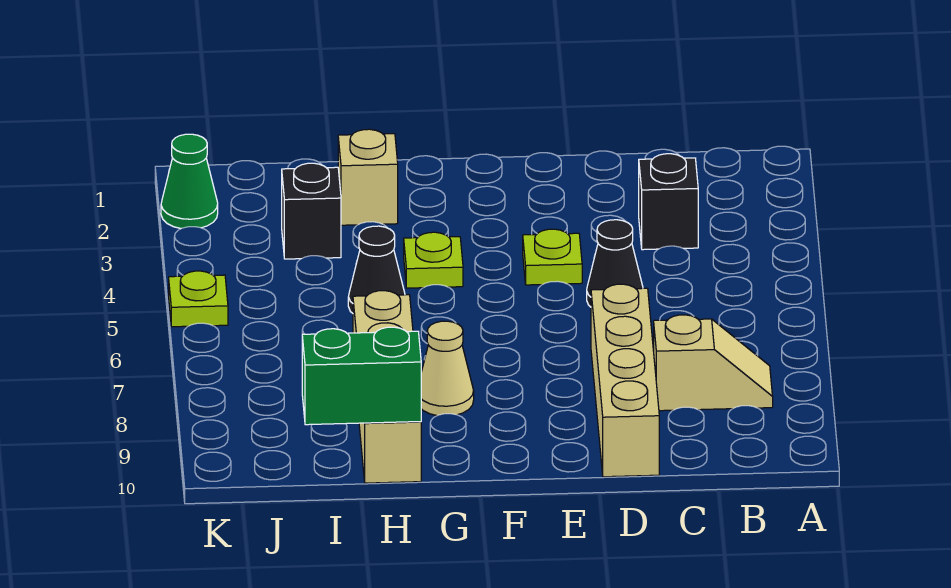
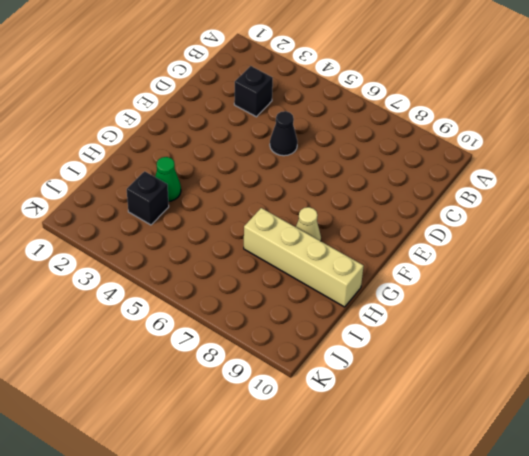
green 1x1 cone [155,157,181,202] -> green 1x1 cone moved to [161,134,218,229]
none -> tan 1x2 slope [654,315,773,411]
none -> tan 1x4 brick [591,284,659,477]
none -> lime 1x1 plate [523,229,582,285]

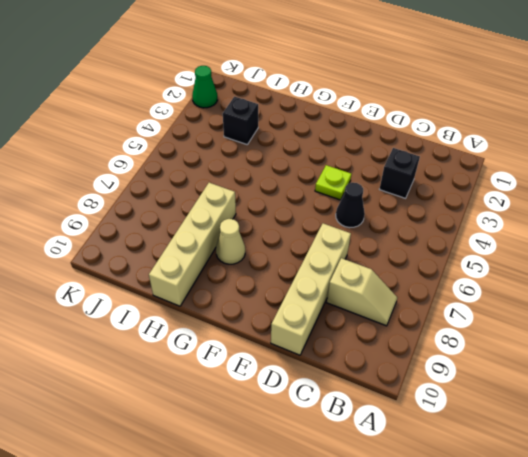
none -> lime 1x1 plate [404,232,463,288]
none -> tan 1x1 brick [338,129,398,225]
none -> black 1x1 cone [348,226,405,313]

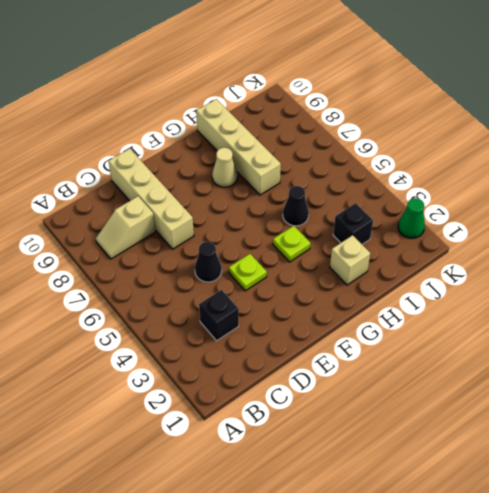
none -> lime 1x1 plate [169,271,228,327]
none -> green 1x2 brick [302,327,421,425]

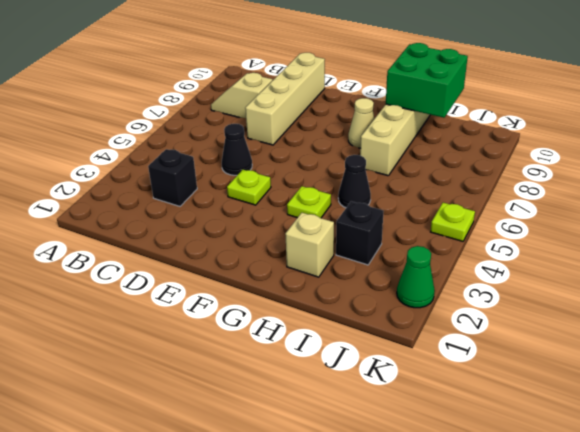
green 2x2 brick [386,43,468,118] -> green 1x2 brick [302,327,421,425]

